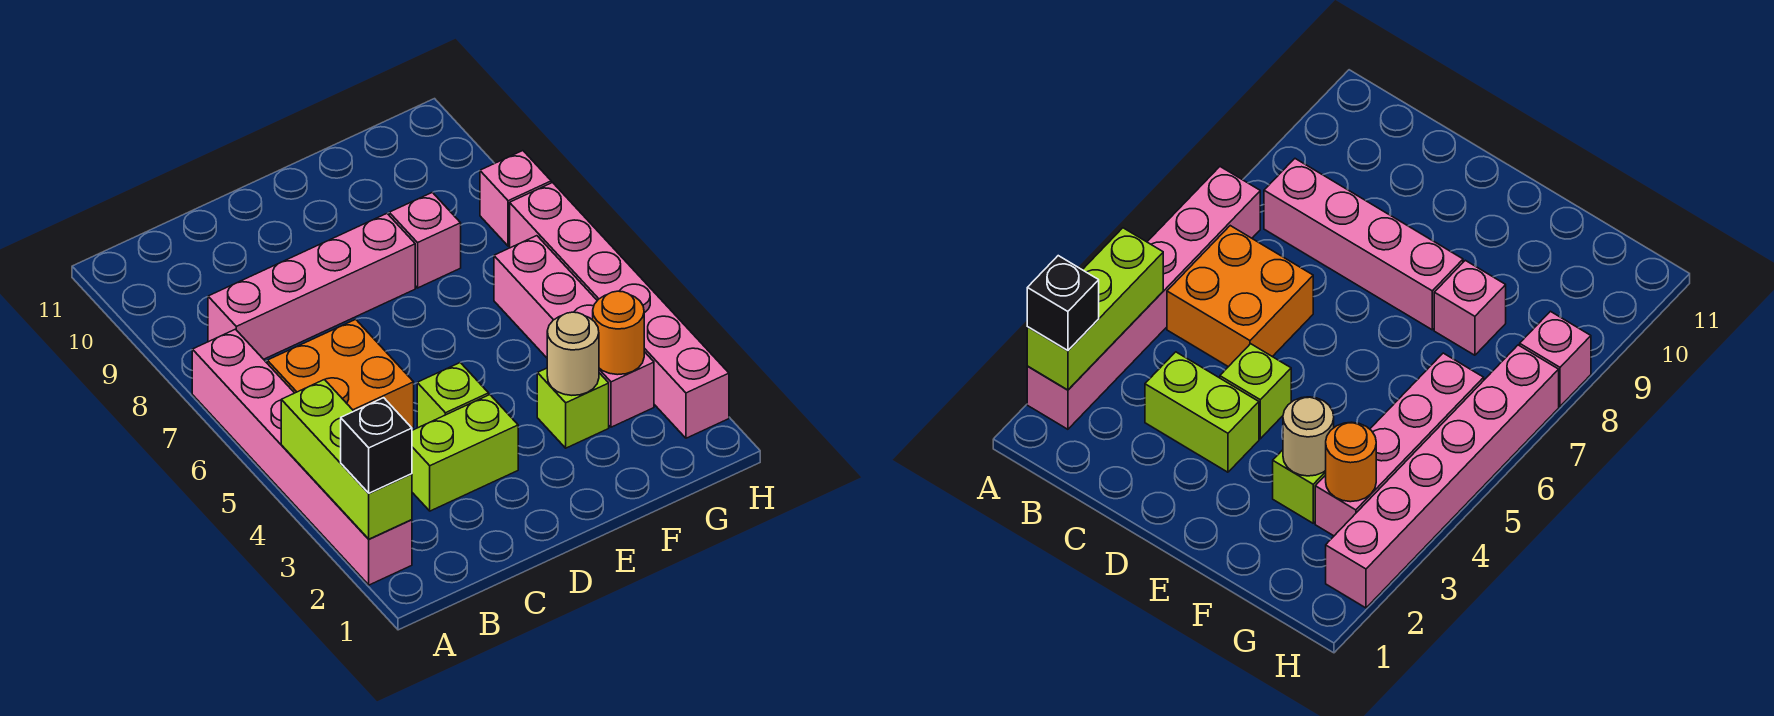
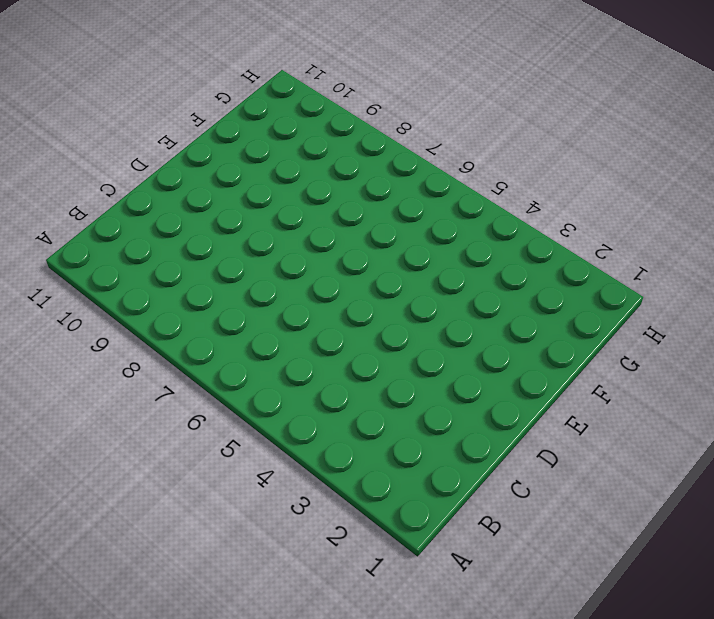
none -> pink 1x6 brick [192,329,412,585]
none -> orange 2x2 brick [267,319,414,428]
none -> pink 1x4 brick [208,214,415,359]

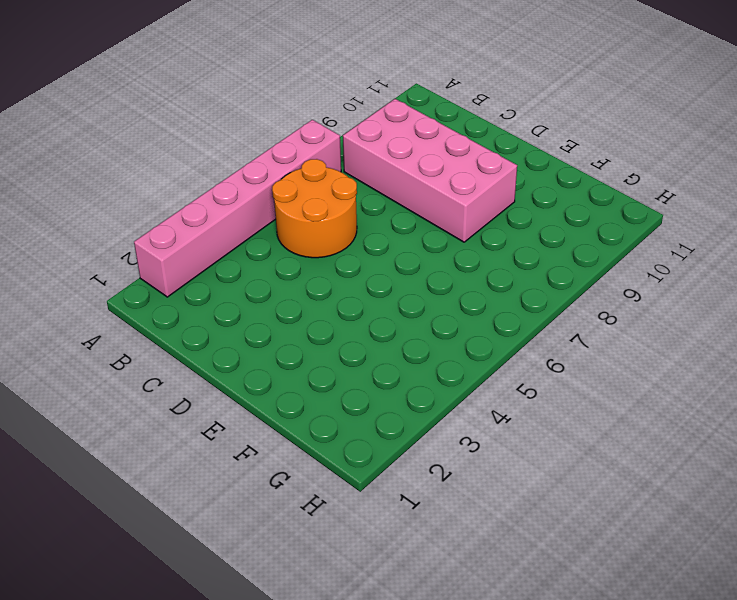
orange 2x2 round brick [272,159,357,258] -> orange 2x2 brick [267,319,414,428]
pink 2x4 brick [343,99,517,242] -> pink 1x4 brick [208,214,415,359]
none -> lime 1x2 brick [412,395,518,511]
none -> lime 1x1 brick [417,363,489,428]
none -> lime 1x1 brick [537,368,609,448]

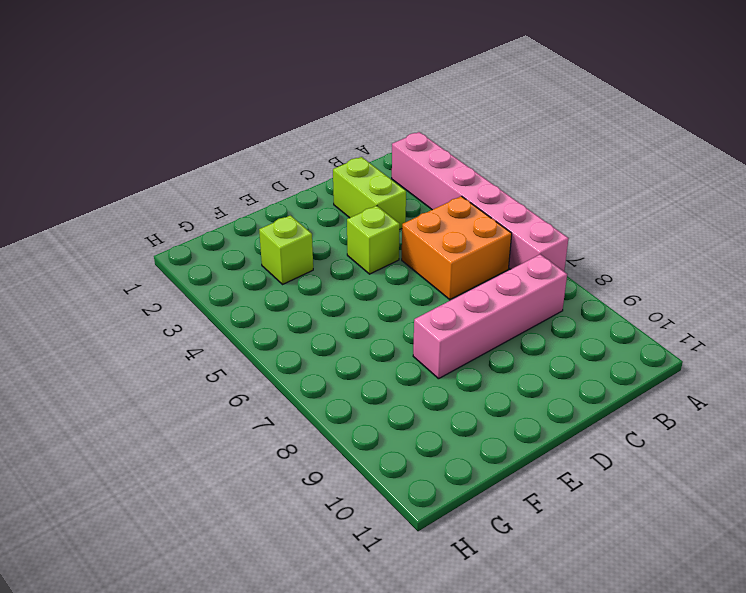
lime 1x2 brick [333,157,406,230] -> lime 1x2 brick turned to [412,395,518,511]
none -> pink 1x1 brick [389,192,461,288]
none -> pink 1x4 brick [494,236,654,427]
none -> pink 1x6 brick [510,183,729,438]

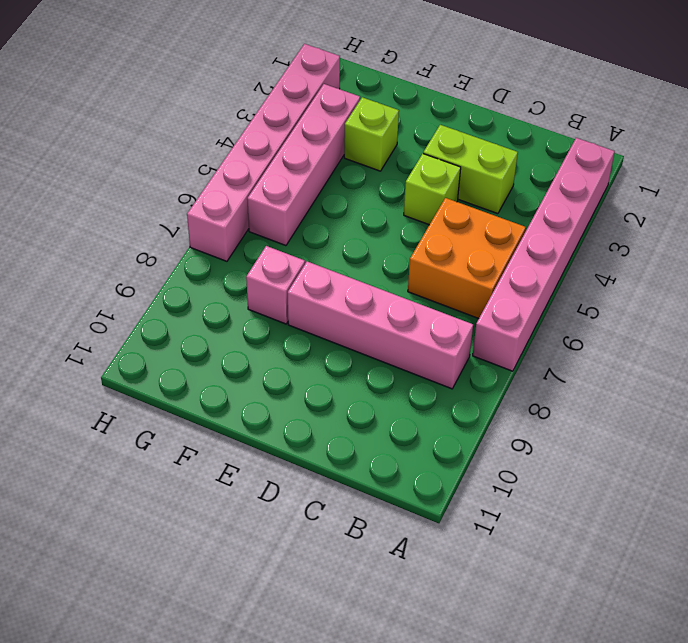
none -> pink 1x1 brick [480,151,551,246]
none -> lime 1x3 brick [281,380,412,539]
none -> tan 1x1 round brick [547,312,599,395]

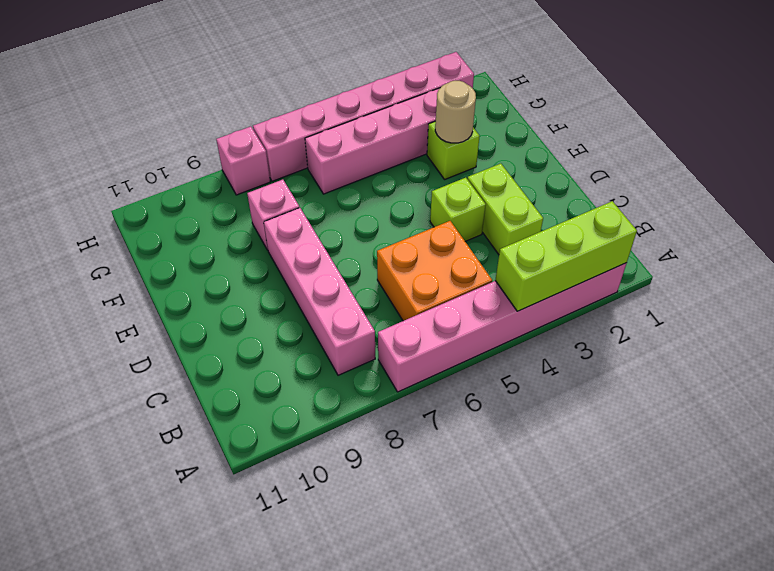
none -> orange 1x1 round brick [593,291,644,375]
none -> black 1x1 brick [341,398,412,493]

